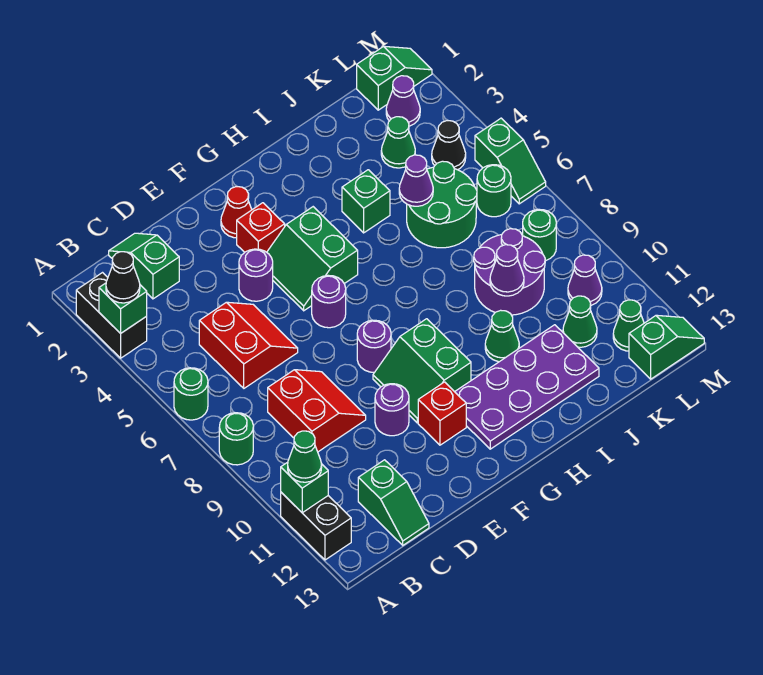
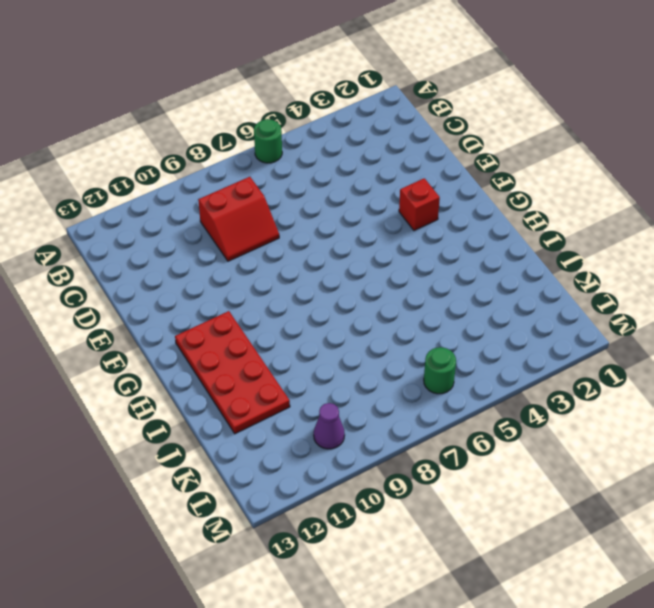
red 2x4 plate [175,311,290,434] -> purple 2x4 plate [455,325,599,449]
none -> black 1x2 brick [76,273,147,358]
none -> green 1x1 round brick [219,413,253,465]
none -> black 1x2 brick [281,492,351,560]
none -> green 1x2 slope [109,233,179,299]

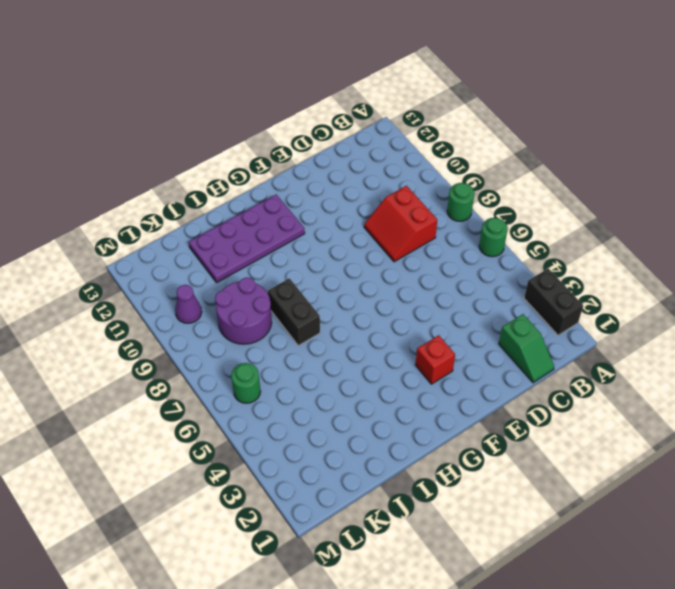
black 1x2 brick [268,278,320,346] -> black 1x2 brick moved to [281,492,351,560]
none -> red 2x2 slope [199,302,298,388]
none -> green 1x2 slope [358,460,429,545]
none -> purple 1x1 round brick [239,249,273,301]
none -> purple 1x1 round brick [375,384,409,436]

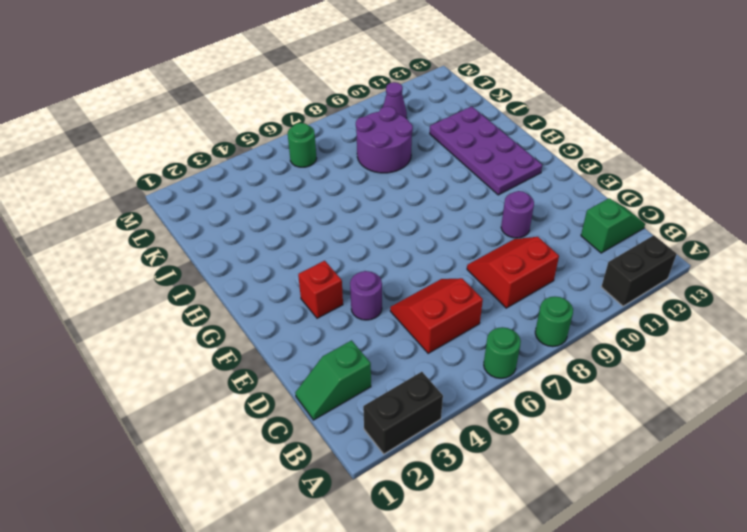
none -> red 1x1 cone [221,187,252,238]
none -> green 2x2 slope [267,207,358,311]
none -> purple 1x1 round brick [312,275,346,328]
none -> purple 1x1 round brick [357,320,391,372]

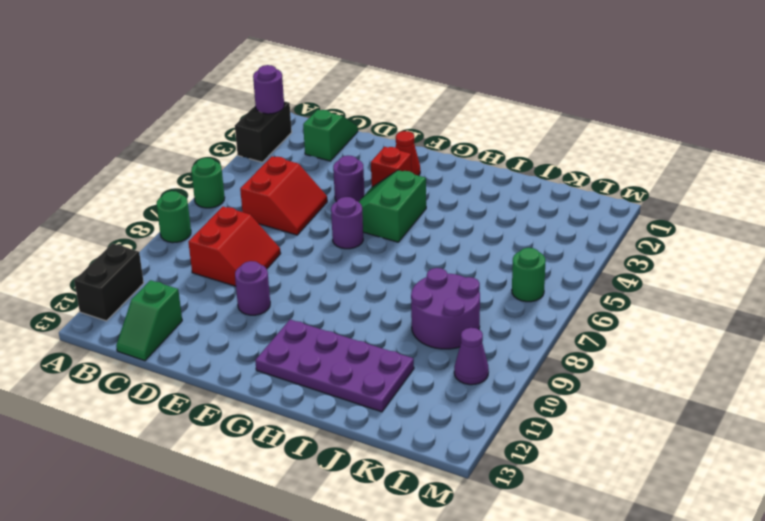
purple 1x1 round brick [253,65,284,114] -> purple 1x1 round brick moved to [357,320,391,372]
none -> green 2x2 slope [373,319,471,423]
none -> red 1x1 brick [418,382,466,445]
none -> green 1x1 brick [342,170,390,233]
none -> green 1x1 cone [485,310,519,362]

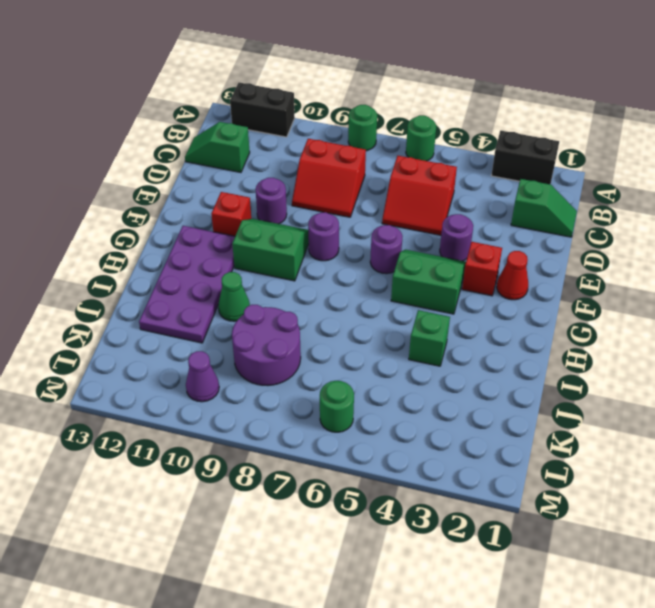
none -> green 2x2 round brick [407,161,477,248]
none -> green 1x1 cone [381,117,415,168]
none -> green 1x1 cone [563,296,597,347]
none -> green 1x2 slope [357,46,432,110]

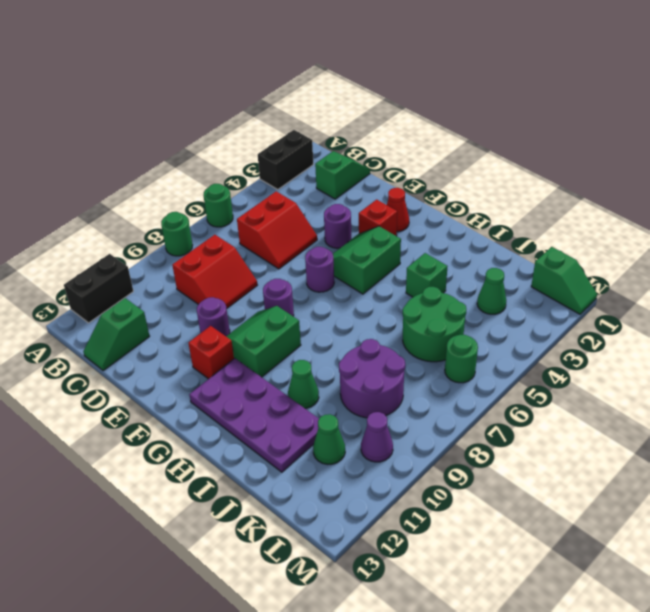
none -> purple 1x1 cone [386,76,420,126]
none -> black 1x1 cone [432,121,466,170]
none -> green 1x1 round brick [523,209,556,261]
none -> green 1x1 cone [613,300,644,351]

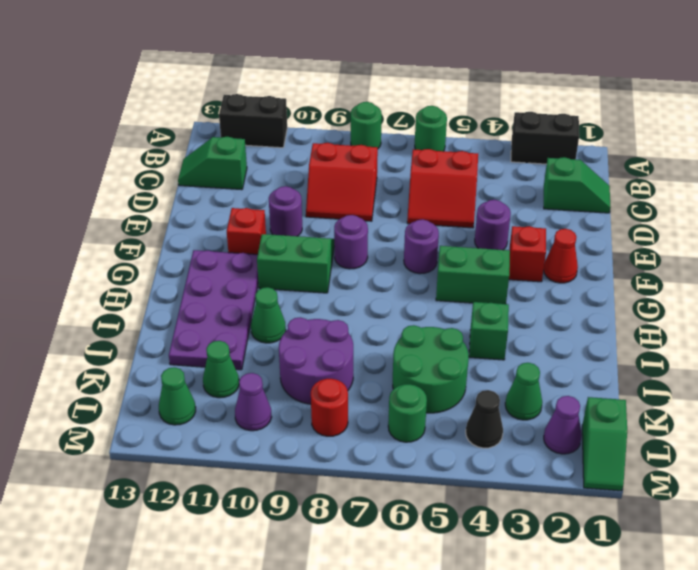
red 1x1 round brick [311,379,348,436] -> green 1x1 round brick [523,209,556,261]
none -> green 1x2 slope [629,315,704,379]
none -> green 1x2 slope [475,118,546,204]
none -> green 1x1 brick [99,283,147,333]
none -> green 1x1 brick [281,462,328,513]

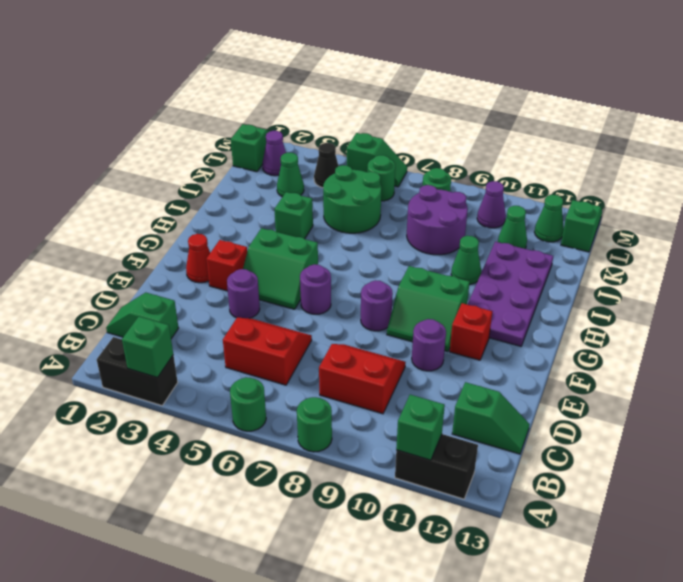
none -> purple 1x1 cone [399,155,433,206]
none -> purple 1x1 cone [490,245,524,296]
none -> black 1x1 cone [106,252,140,303]
none -> green 1x1 cone [288,431,322,482]

